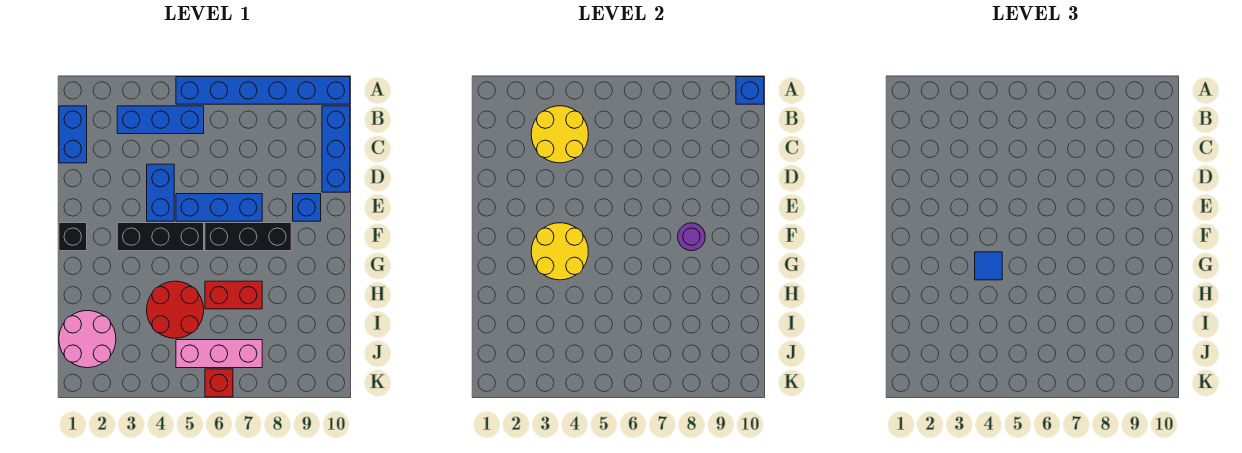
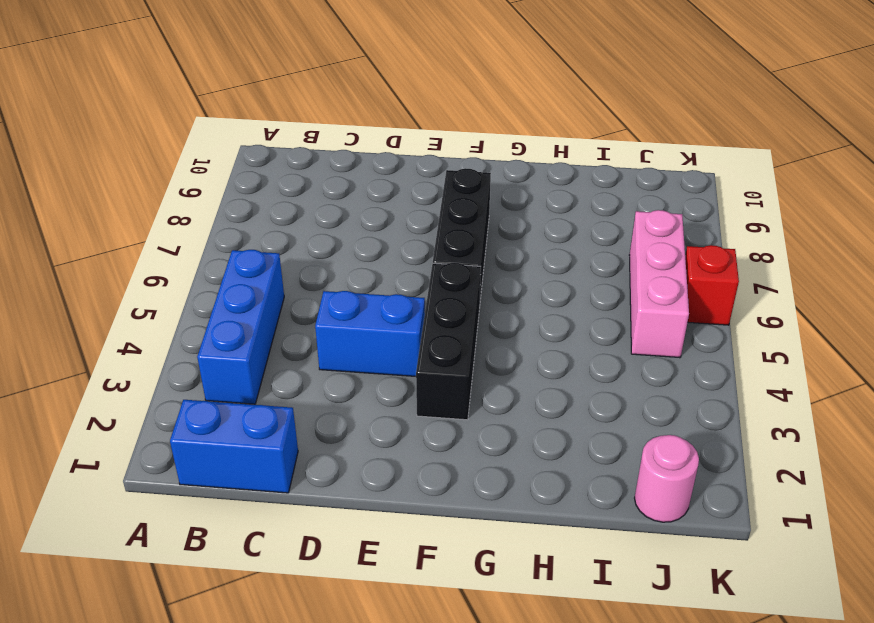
pink 1x1 round brick [635,435,699,522] -> pink 2x2 round brick [59,311,116,368]
none -> blue 1x6 brick [176,77,350,104]
none -> blue 1x3 brick [322,106,350,192]
none -> blue 1x3 brick [176,194,262,221]

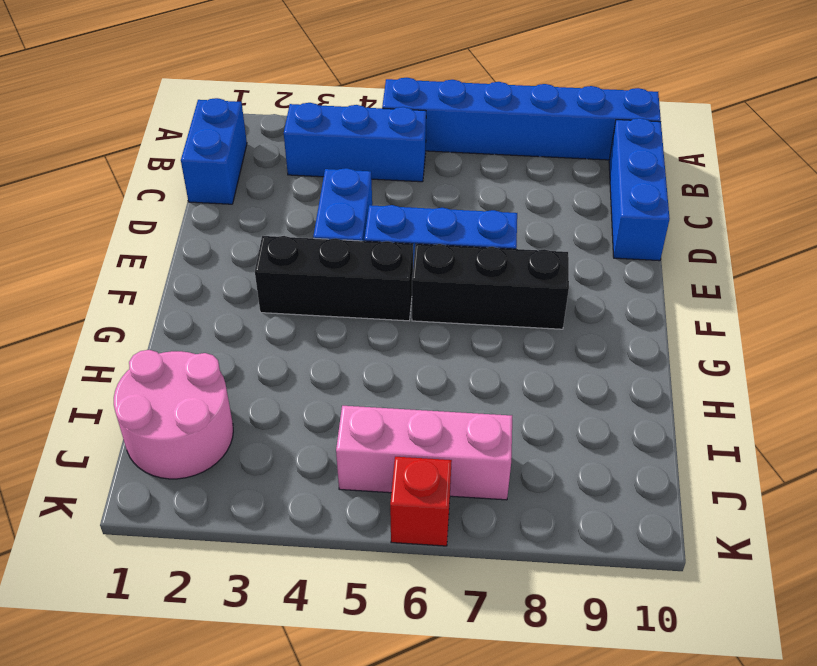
none -> blue 1x1 brick [293,194,321,221]
none -> black 1x1 brick [59,223,87,251]
none -> red 2x2 round brick [147,281,204,338]

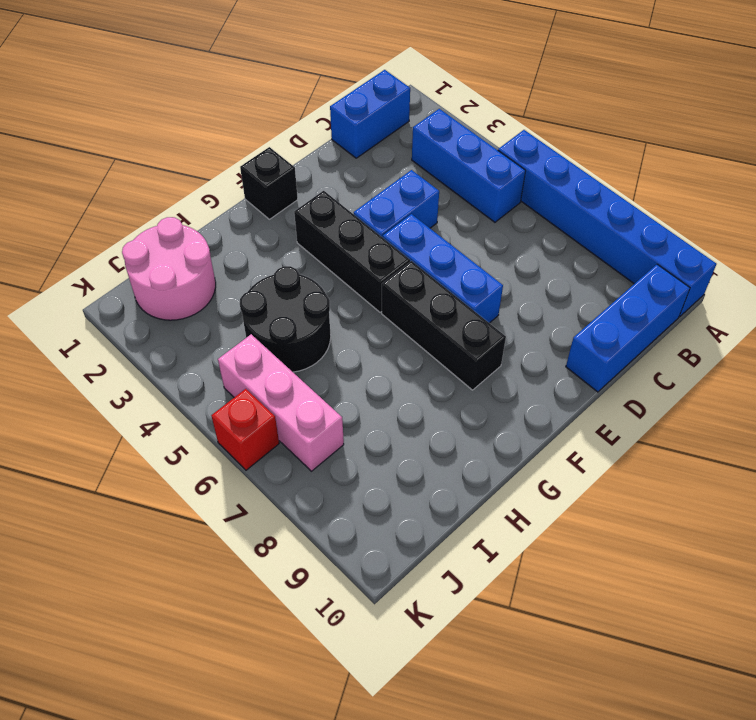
black 2x2 round brick [240,266,331,372] -> red 2x2 round brick [147,281,204,338]
none -> blue 1x1 brick [293,194,321,221]
none -> red 1x2 brick [205,281,262,309]
none -> blue 1x1 brick [736,77,764,104]

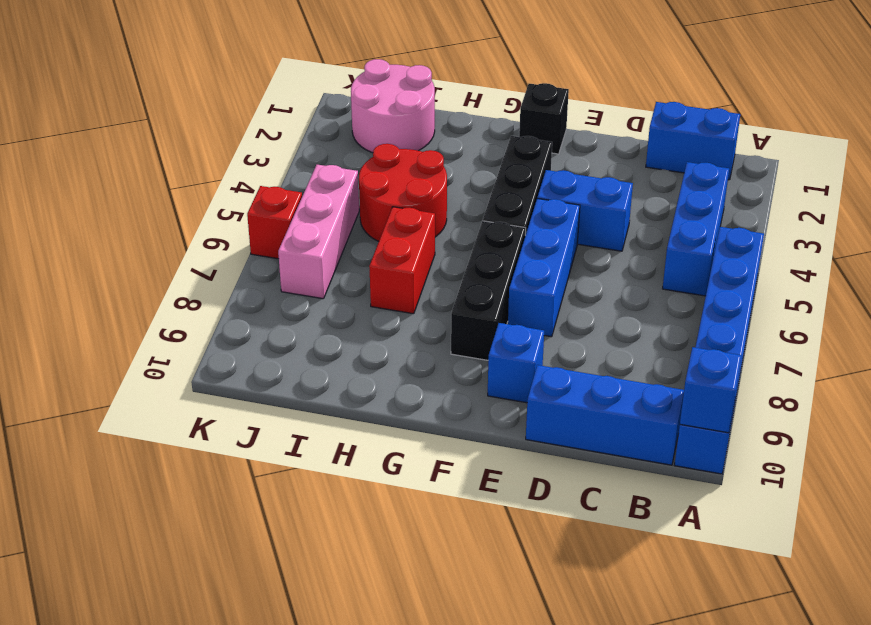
none -> yellow 2x2 round brick [531,106,588,163]
none -> yellow 2x2 round brick [531,223,588,280]
none -> purple 1x1 round brick [678,223,705,251]

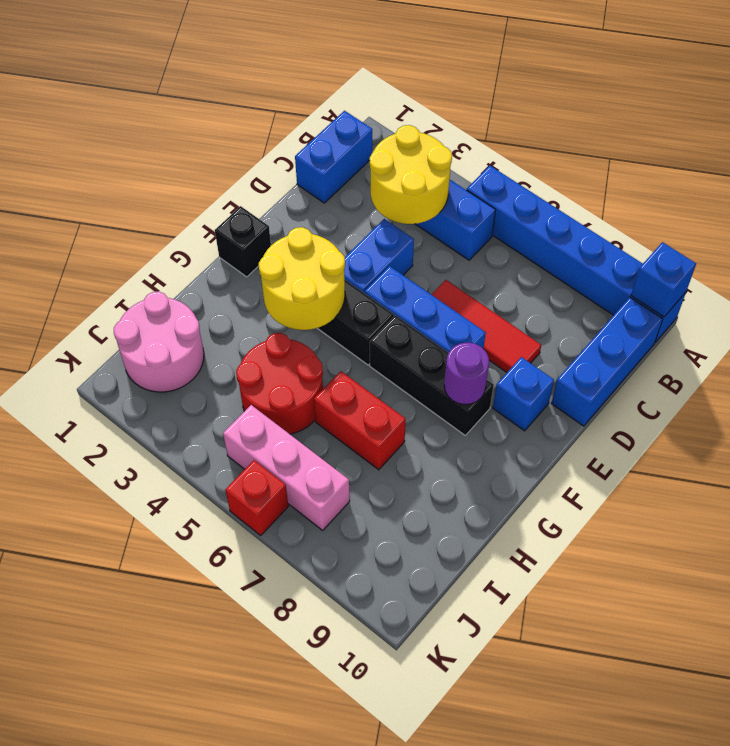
red 1x3 tile [431,280,541,372] -> none
none -> blue 1x1 tile [975,252,1002,280]

